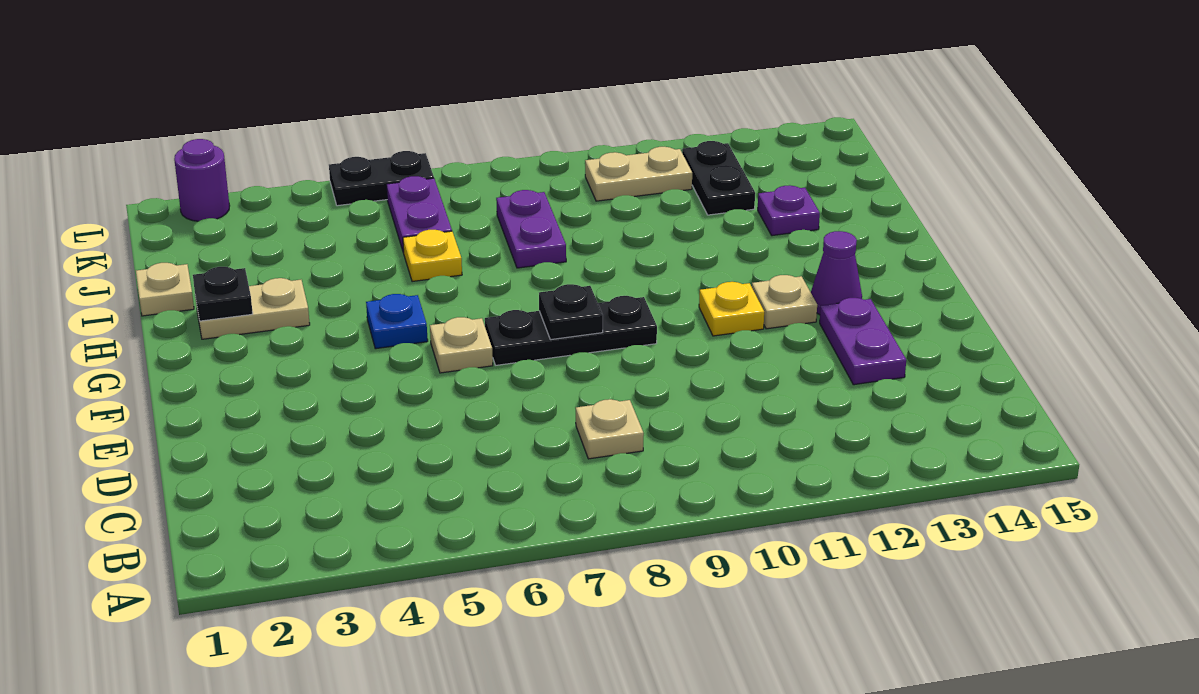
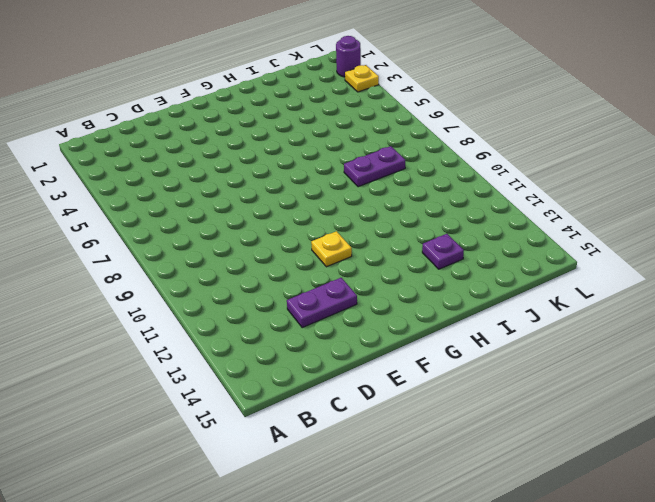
yellow 1x1 plate [345,65,379,92] -> yellow 1x1 plate moved to [403,230,462,282]
none -> tan 1x1 plate [576,399,644,459]
none -> tan 1x1 plate [430,317,493,373]
none -> black 1x3 plate [485,296,657,365]

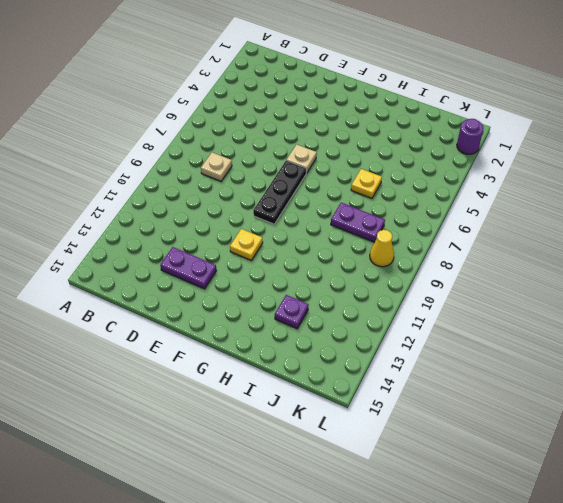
yellow 1x1 cone [370,230,394,267] -> none
none -> tan 1x1 plate [752,275,817,329]
none -> purple 1x1 cone [811,231,862,315]
none -> blue 1x1 plate [366,294,428,349]

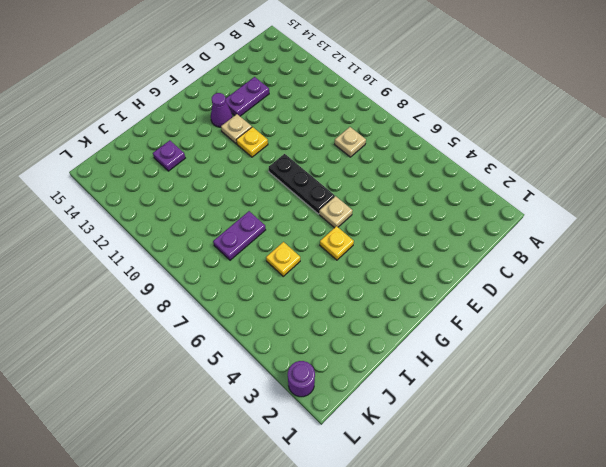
yellow 1x1 plate [320,226,354,260] -> blue 1x1 plate [366,294,428,349]
none -> tan 1x2 plate [195,278,310,339]
none -> tan 1x1 plate [136,263,194,316]
none -> purple 1x2 plate [386,176,452,253]

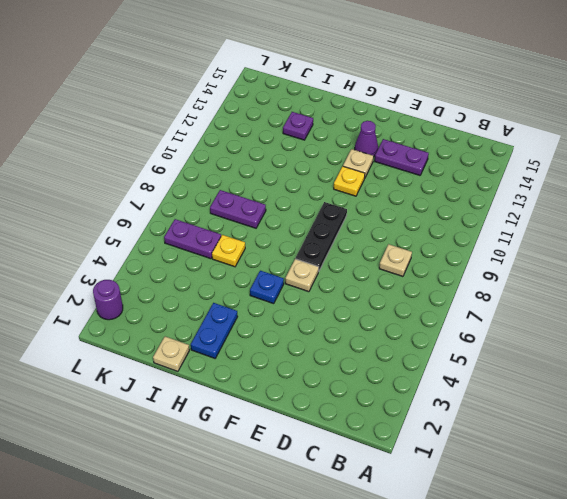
blue 1x2 plate [191,303,238,358] -> tan 1x2 plate [195,278,310,339]
none -> black 1x2 plate [682,141,755,215]
none -> tan 1x2 plate [585,147,692,201]
none -> black 1x2 plate [329,151,434,206]

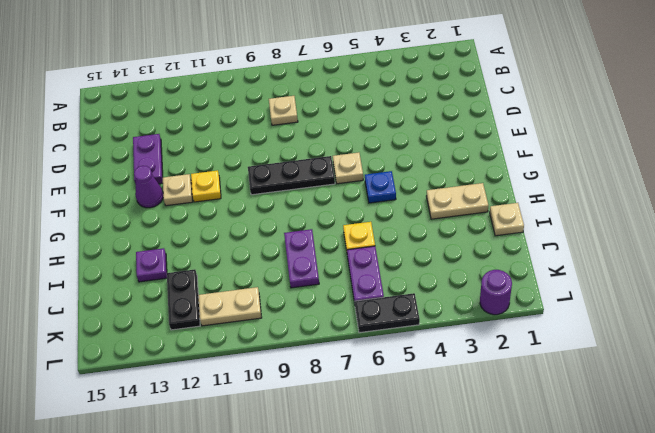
none -> black 1x1 plate [539,284,603,340]
none -> black 1x1 plate [193,267,253,321]

